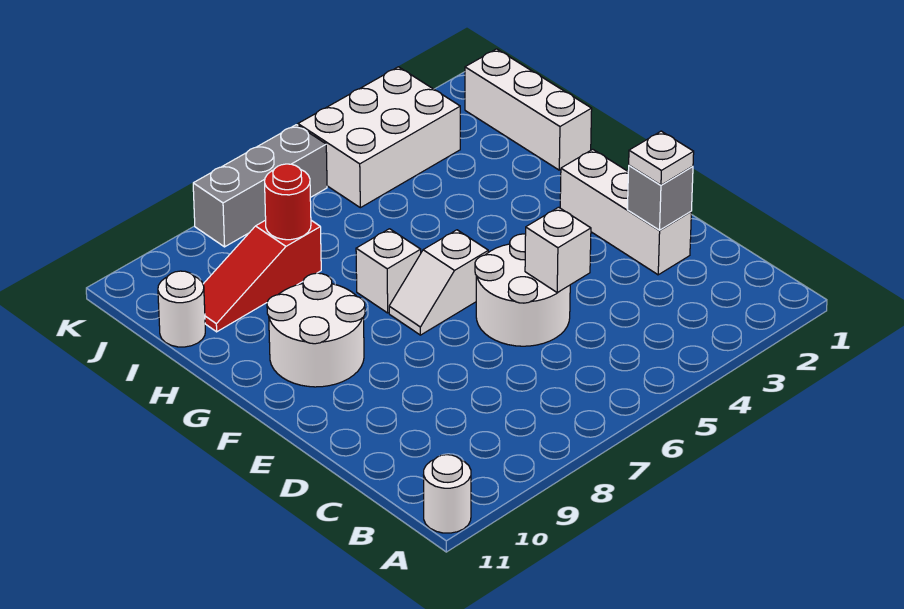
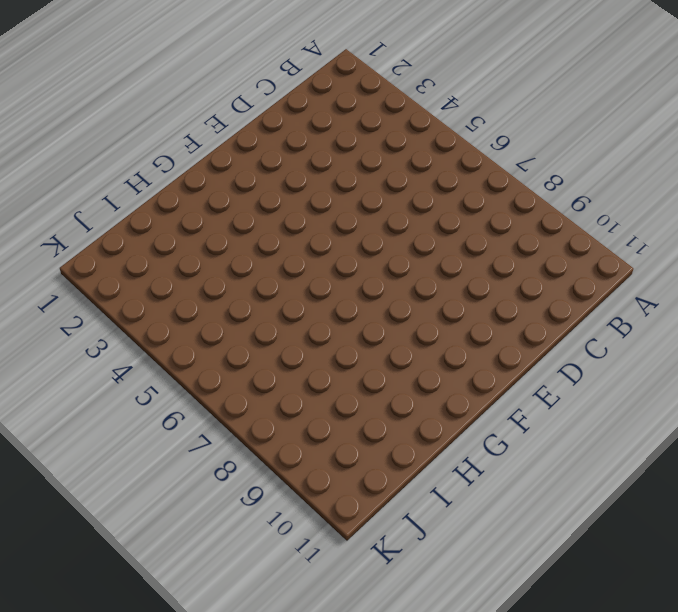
none -> white 1x1 round brick [424,455,471,533]
none -> white 1x3 brick [560,149,691,275]
none -> white 2x2 round brick [475,234,570,346]

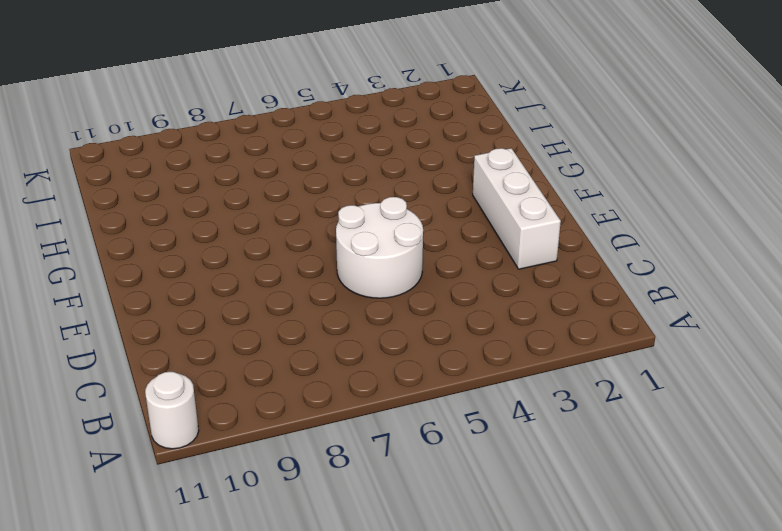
none -> white 1x2 slope [389,230,488,335]
none -> white 2x2 round brick [267,273,365,387]
none -> white 1x1 brick [356,229,421,313]

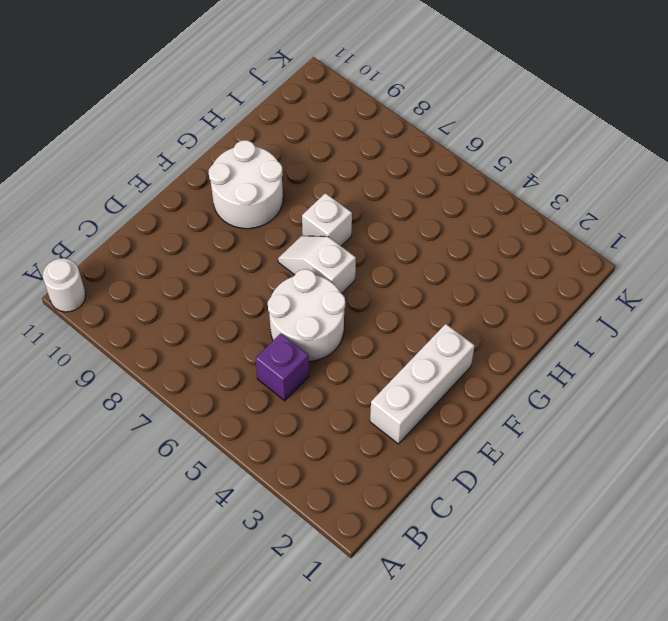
purple 1x1 brick [256,333,309,401] -> none
none -> white 1x3 brick [465,49,592,170]
none -> red 1x3 slope [203,220,321,332]
none -> white 1x1 round brick [158,271,205,347]

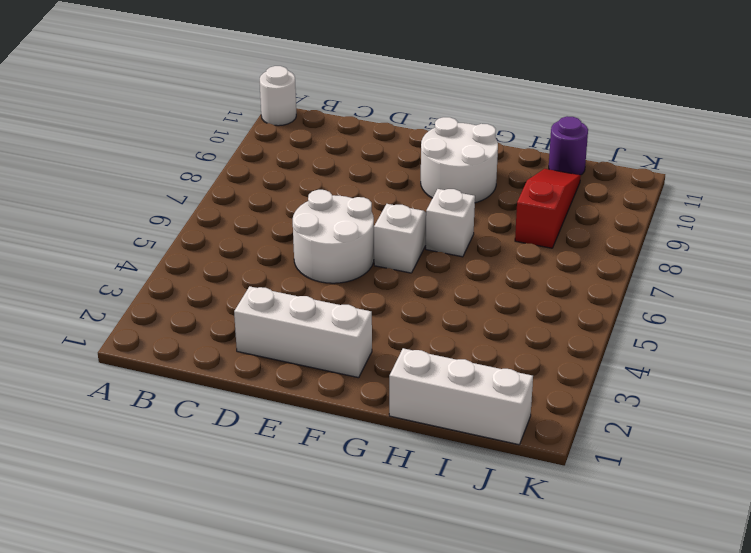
purple 1x1 round brick [549,116,588,175] -> white 1x1 round brick [158,271,205,347]
none -> white 2x3 brick [298,67,460,208]
none -> grey 1x3 brick [193,125,327,247]
none -> grey 1x1 brick [627,165,693,230]

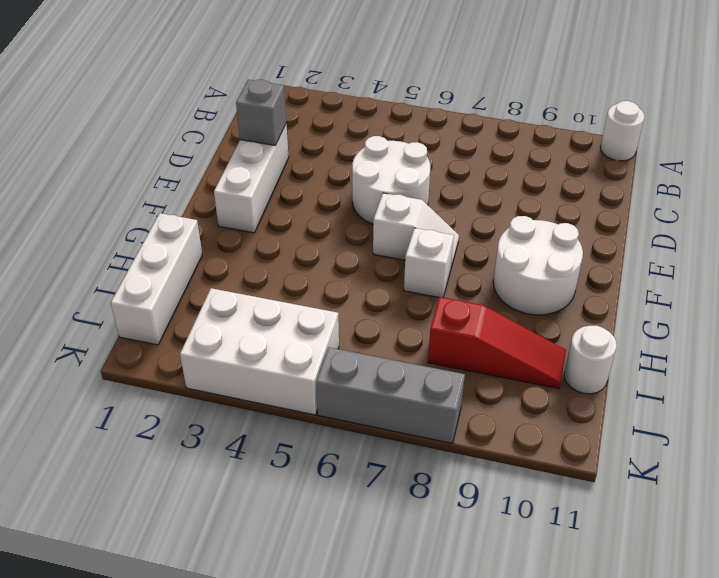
none -> white 1x1 brick [525,207,591,293]
none -> red 1x1 round brick [265,164,311,240]
none -> white 1x1 plate [629,131,694,185]

